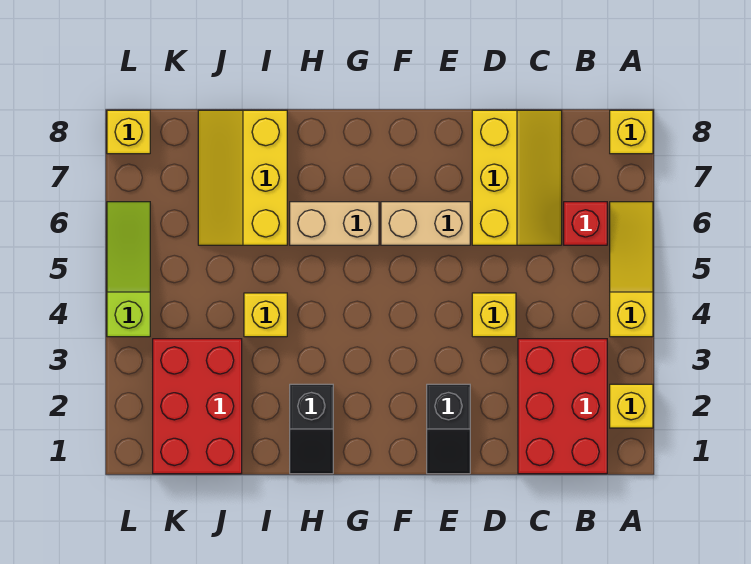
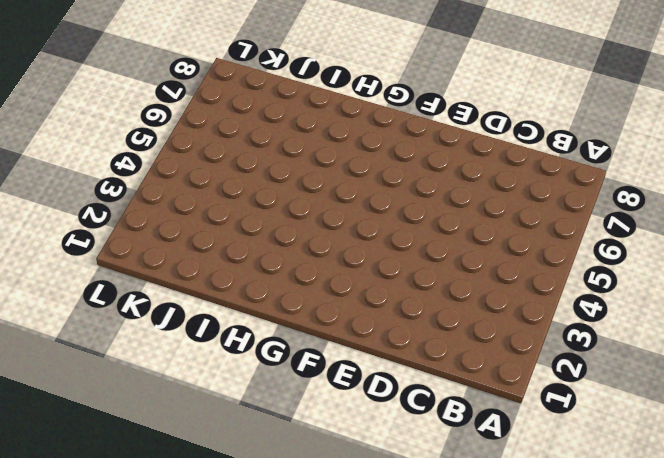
none -> yellow 1x1 brick [610,384,653,428]
none -> yellow 1x3 slope [610,202,653,337]
none -> yellow 1x1 brick [610,110,653,154]

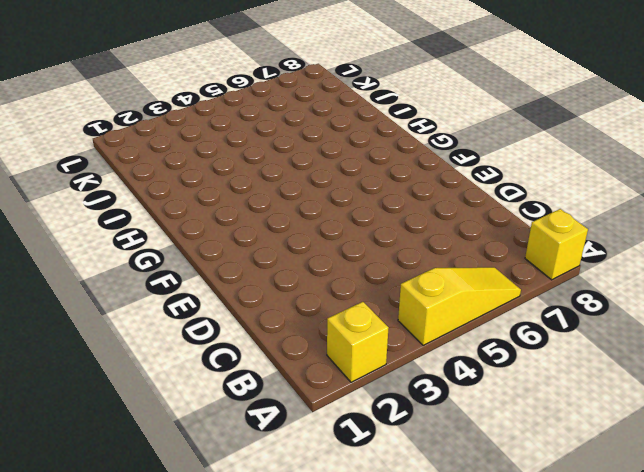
none -> red 2x3 brick [518,339,607,474]
none -> red 1x1 brick [564,202,607,245]
none -> yellow 2x3 slope [472,110,562,245]

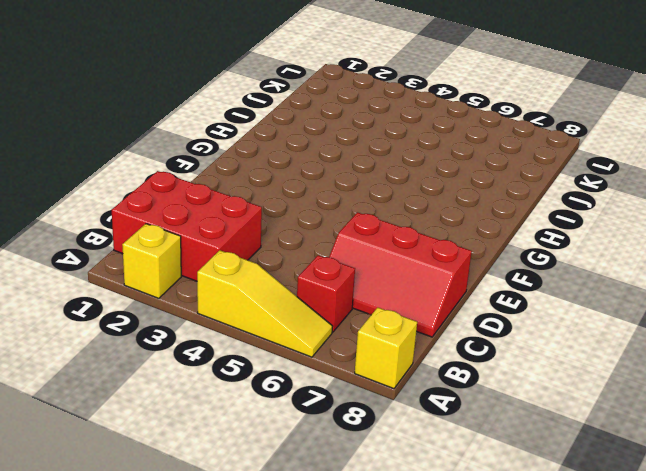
red 2x3 slope [329,212,472,337] -> yellow 2x3 slope [472,110,562,245]
none -> yellow 1x1 brick [472,293,516,337]
none -> black 1x2 slope [427,384,470,474]
none -> tan 1x2 brick [381,202,470,245]

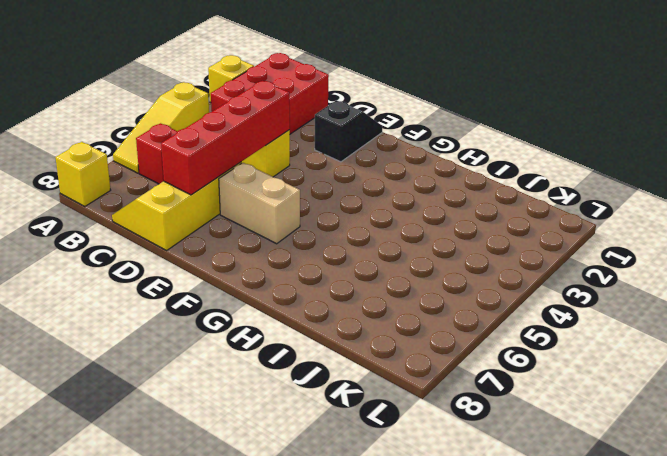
red 1x4 brick [161,81,290,195] -> none
none -> tan 1x2 brick [290,202,379,245]
none -> black 1x2 slope [290,384,333,474]
none -> yellow 1x1 brick [244,293,287,337]

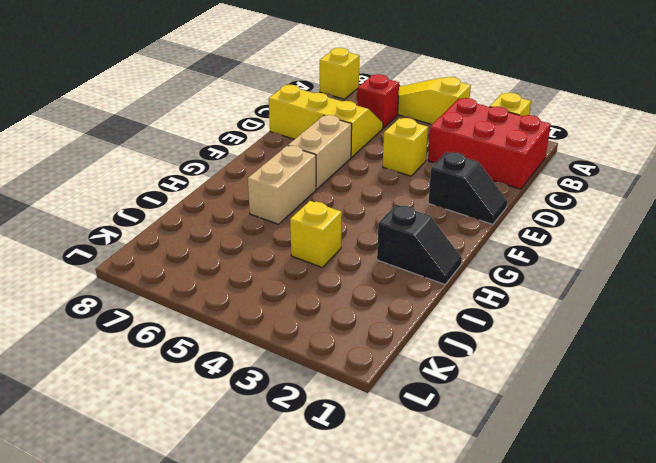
none -> yellow 2x3 slope [198,110,287,245]
none -> red 2x3 brick [153,339,242,474]
none -> lime 1x3 slope [107,202,150,337]

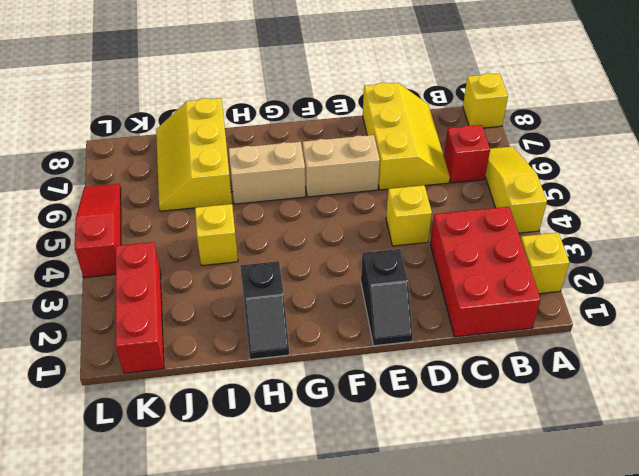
red 1x3 brick [116,242,164,373] -> red 2x3 brick [153,339,242,474]
red 1x3 slope [75,184,121,278] -> lime 1x3 slope [107,202,150,337]
none -> yellow 1x1 brick [107,110,150,154]

